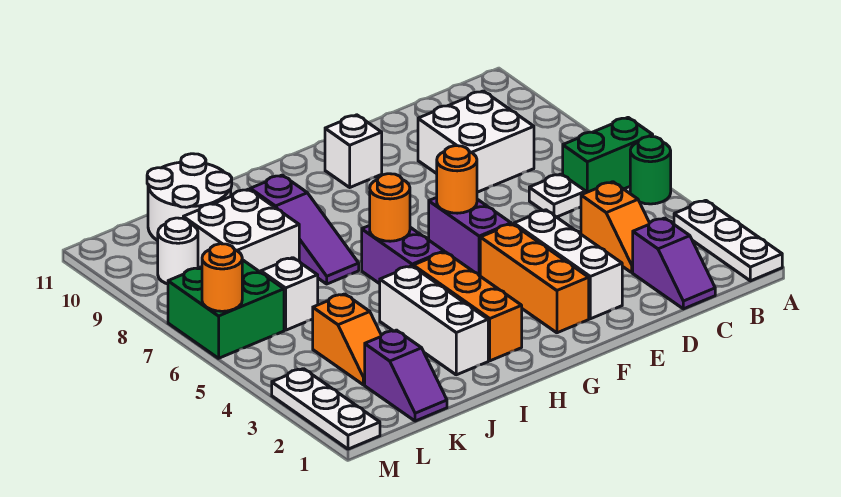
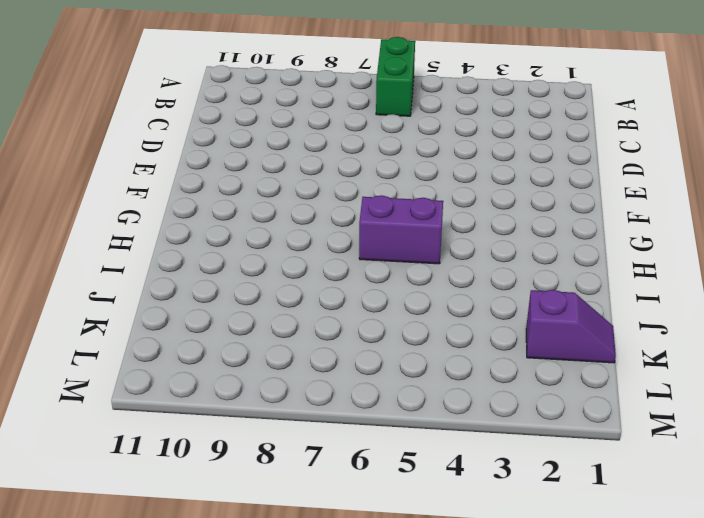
none -> white 1x3 plate [674,200,782,281]
none -> green 1x1 round brick [630,136,671,204]
none -> purple 1x2 slope [633,218,715,309]

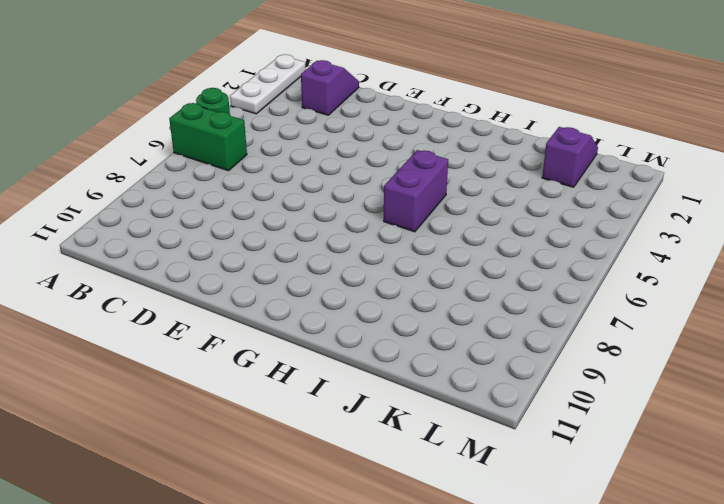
none -> orange 1x2 slope [581,182,649,272]
none -> white 1x1 plate [529,174,586,217]
none -> white 2x2 brick [418,91,534,192]

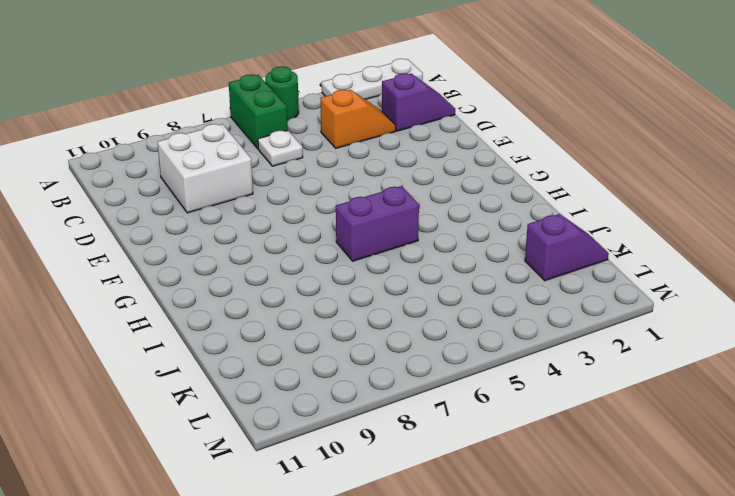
none -> white 1x3 brick [514,210,622,319]
none -> orange 1x3 brick [480,224,589,333]
none -> purple 1x2 brick [429,197,511,276]

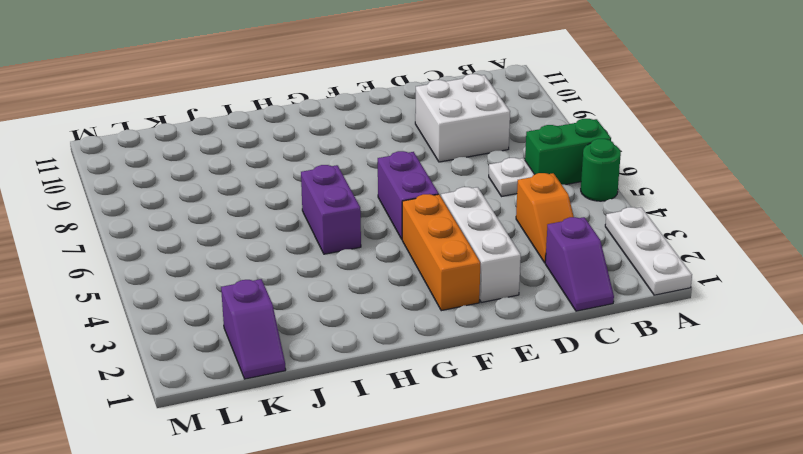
none -> white 1x1 brick [325,115,382,187]
none -> orange 1x3 brick [413,252,522,361]
none -> white 1x3 brick [380,266,488,375]

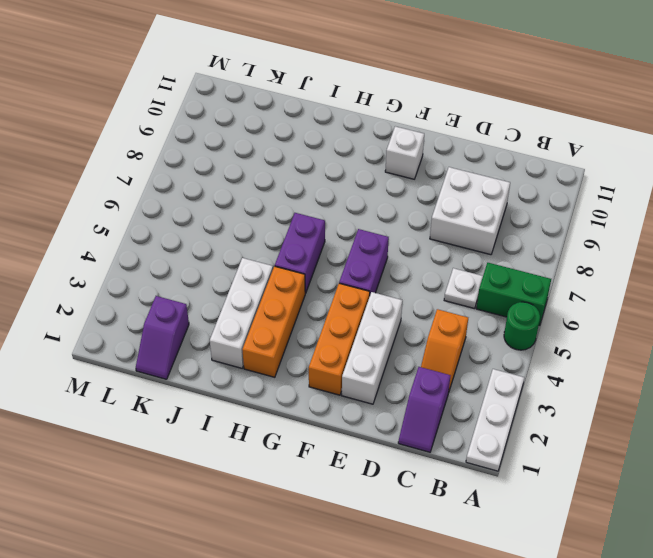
none -> purple 1x3 slope [250,175,359,284]
none -> white 2x2 brick [183,189,299,272]
none -> white 2x2 round brick [147,154,232,241]

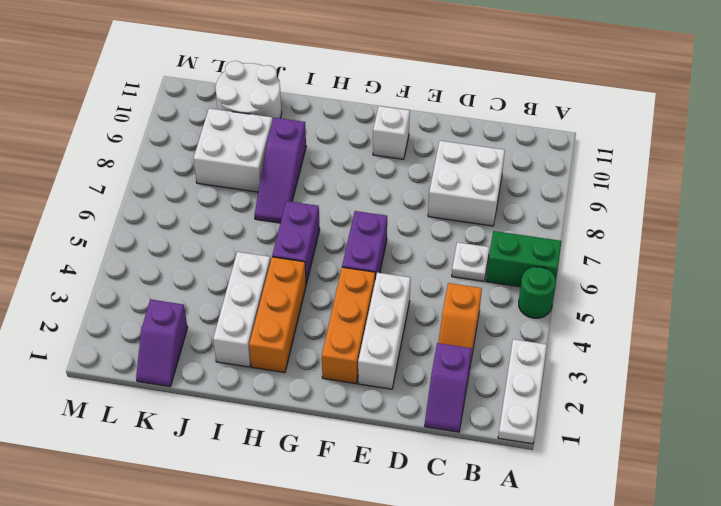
none -> orange 1x2 slope [312,294,381,385]
none -> white 1x1 brick [261,258,318,330]
none -> green 2x2 brick [168,260,284,358]

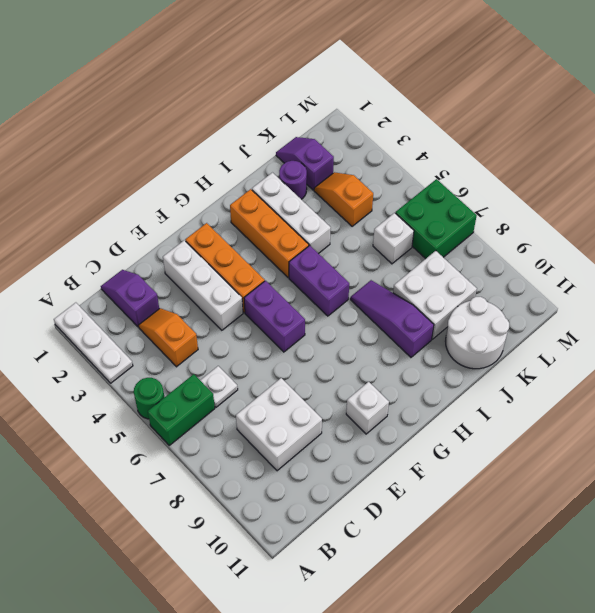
purple 1x1 round brick [279,161,307,199] -> none
none -> white 1x1 round brick [158,218,198,284]
none -> white 1x3 plate [272,369,380,449]
none -> orange 1x1 round brick [437,146,477,213]

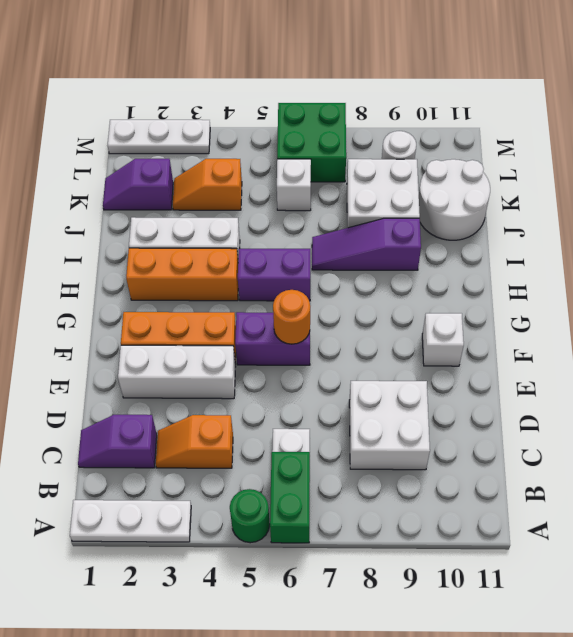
none -> orange 1x1 round brick [370,174,410,241]
none -> orange 1x1 round brick [202,244,242,311]

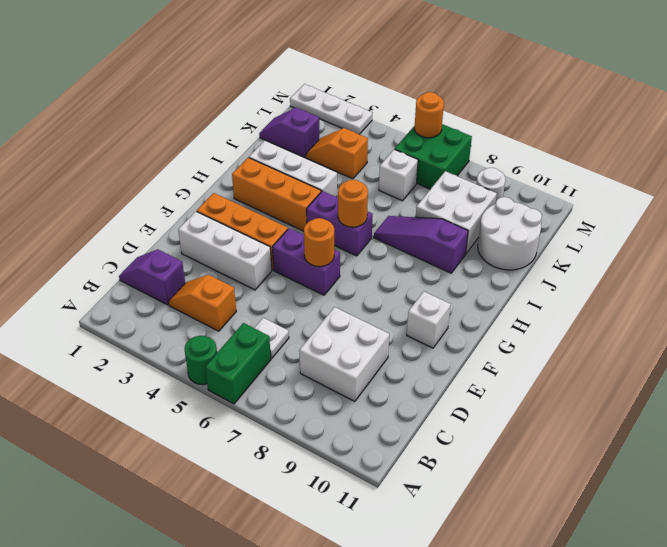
none -> white 1x3 plate [674,200,782,281]

